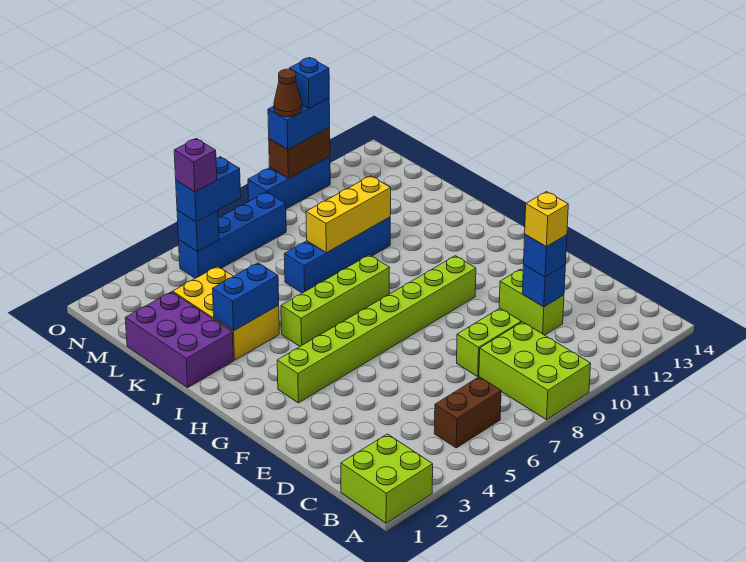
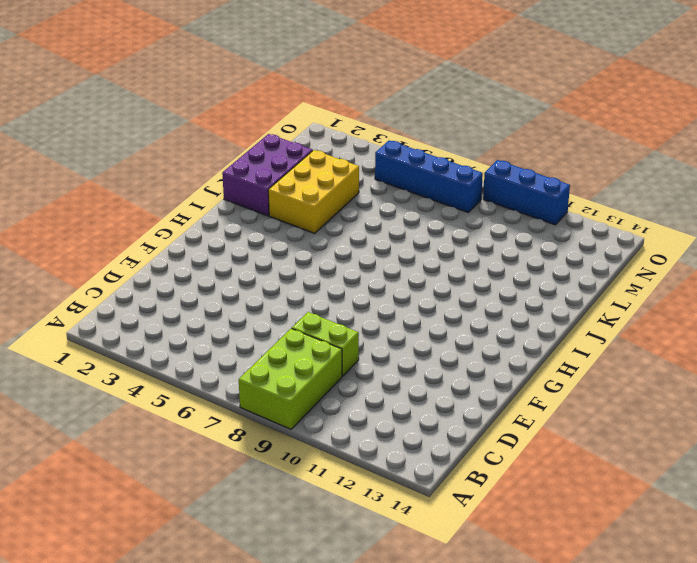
none -> lime 2x2 brick [341,434,433,523]
none -> brown 1x2 brick [434,377,501,448]
none -> lime 1x2 brick [499,269,564,335]

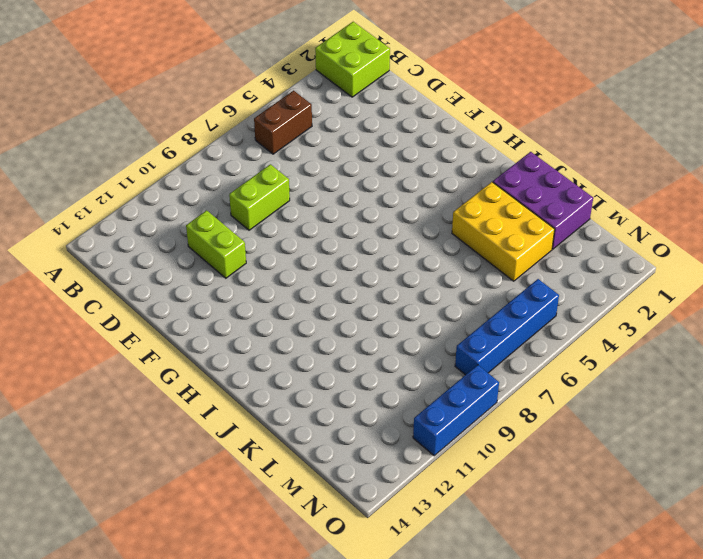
none -> lime 2x3 brick [479,322,591,420]
none -> lime 1x8 brick [277,256,476,403]
none -> lime 1x4 brick [281,255,390,346]

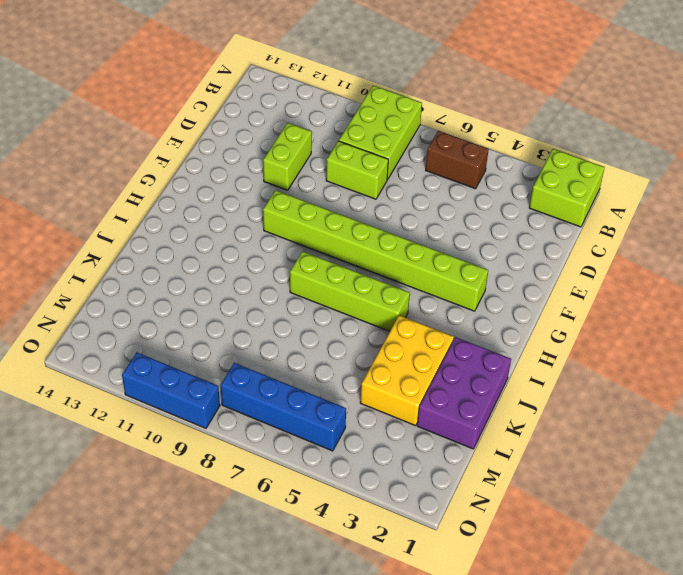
none -> blue 1x4 brick [284,217,390,293]
none -> blue 1x1 brick [522,265,565,307]
none -> blue 1x2 brick [213,263,279,331]

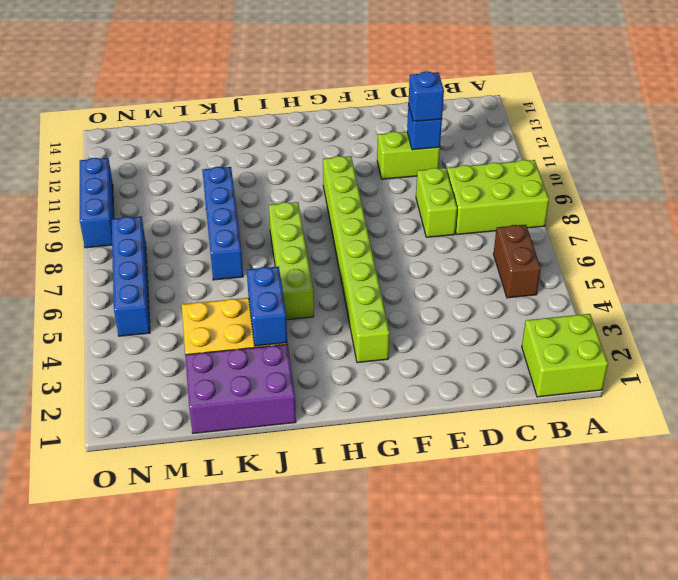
none -> yellow 1x3 brick [306,176,391,253]
none -> blue 1x1 brick [177,210,219,252]
none -> brown 1x2 brick [269,128,330,179]

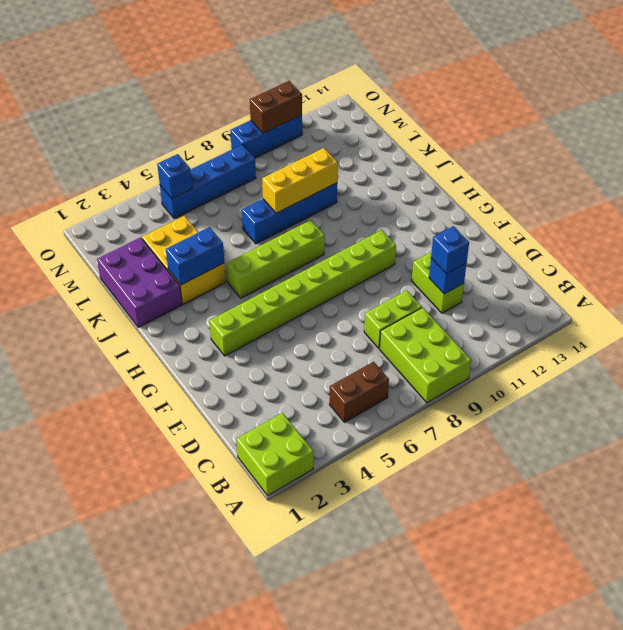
none -> blue 1x2 brick [176,157,241,222]
none -> blue 1x2 brick [268,98,330,149]
none -> yellow 1x1 brick [525,192,568,247]

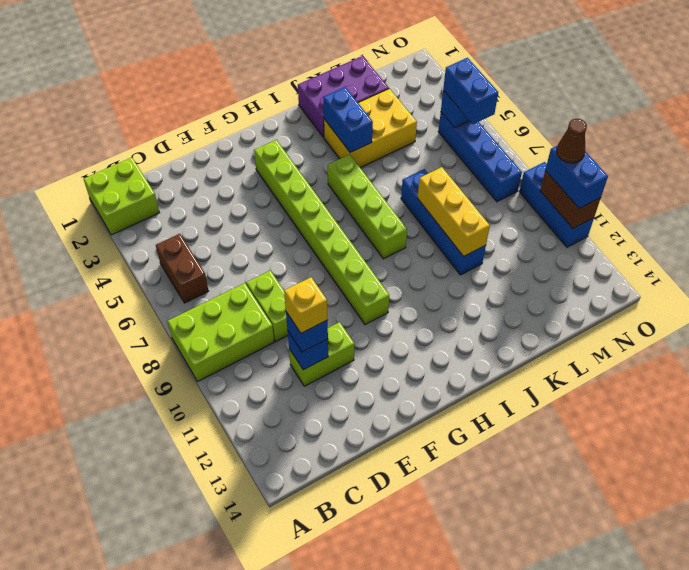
none -> purple 1x1 brick [174,138,217,192]
none -> blue 1x1 brick [289,58,329,108]

